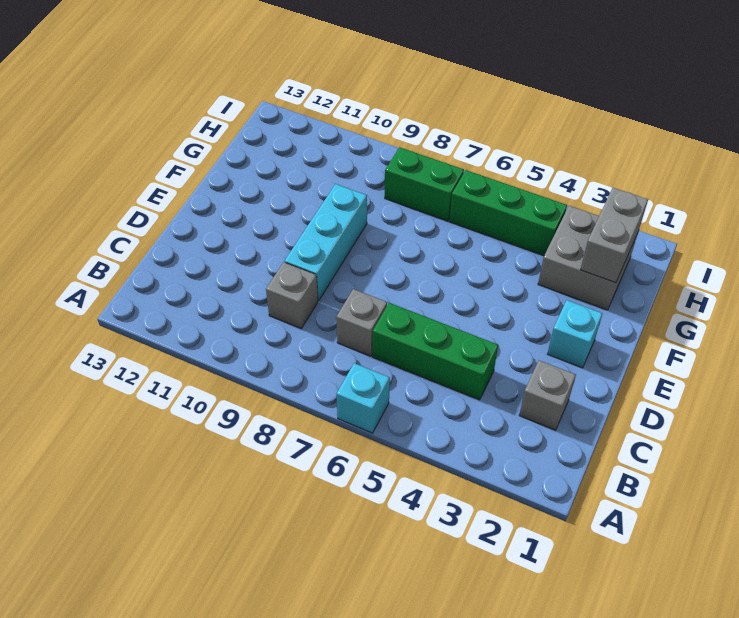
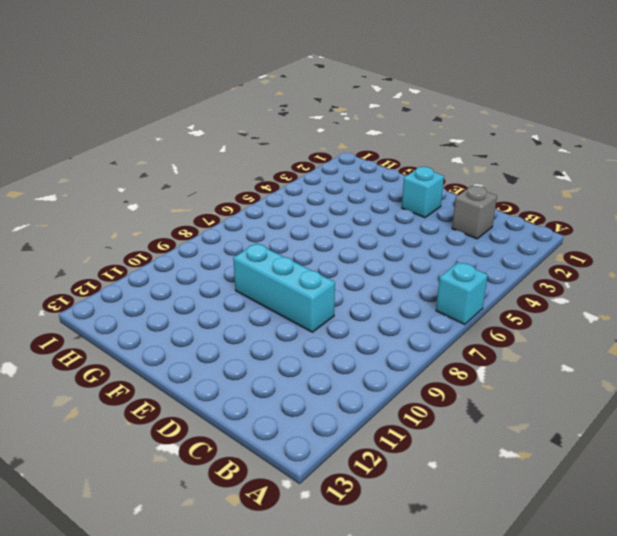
none -> green 1x3 brick [373,303,498,400]
none -> grey 1x1 brick [336,289,387,356]

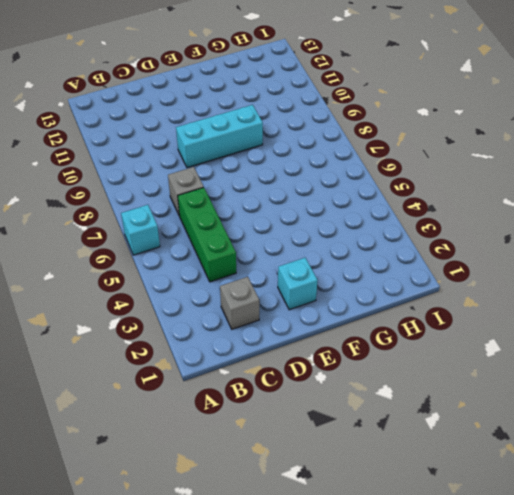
none -> grey 1x1 brick [266,262,318,328]
none -> grey 2x2 brick [538,206,638,310]

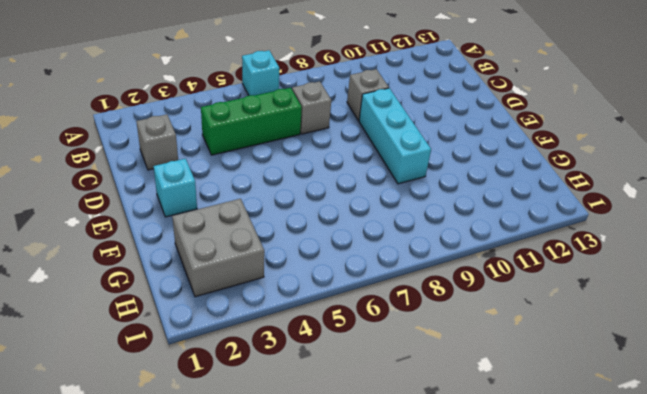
none -> green 1x3 brick [449,170,567,256]
none -> green 1x2 brick [385,147,464,221]

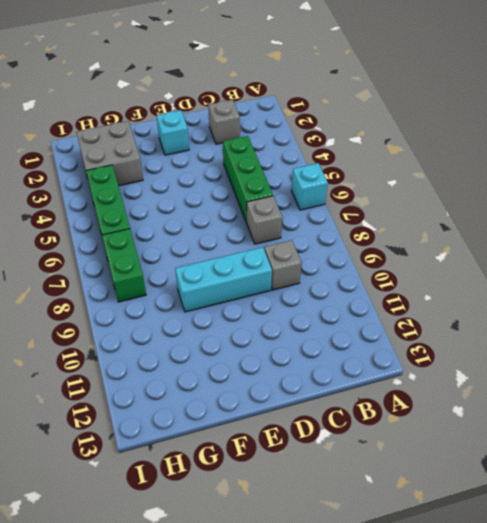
none -> grey 1x2 brick [580,188,648,283]

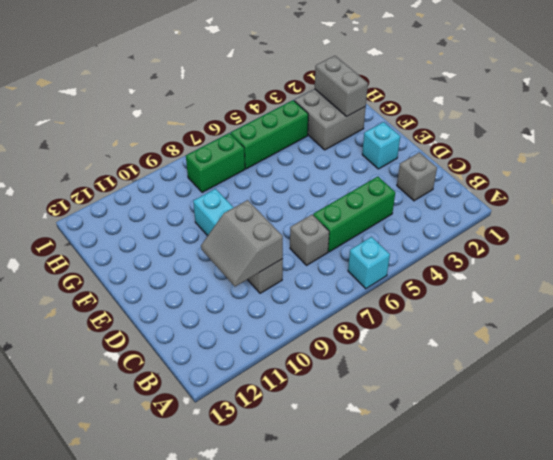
grey 2x2 slope [201,200,283,287] -> none

